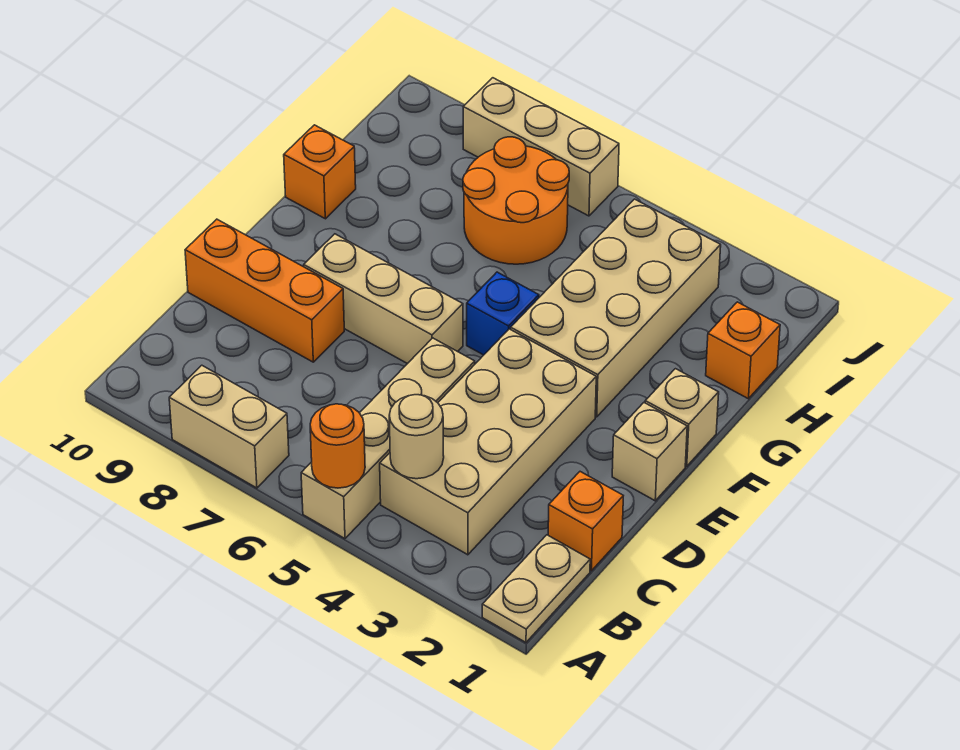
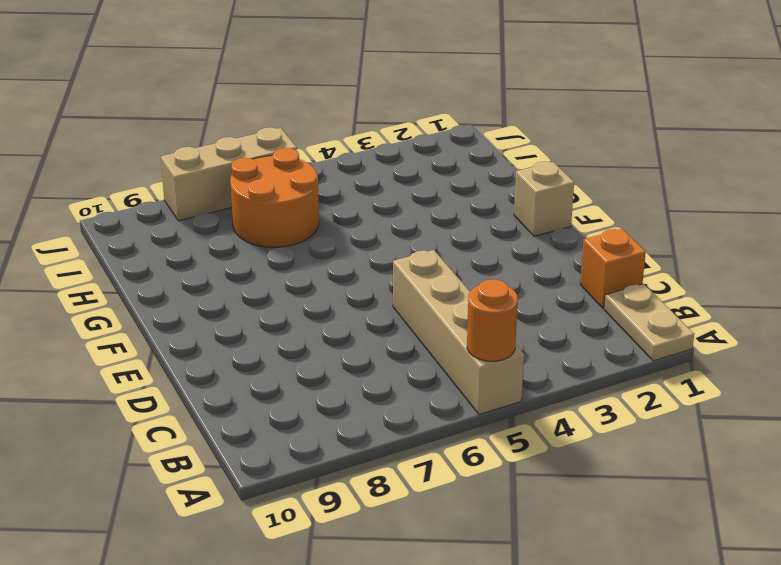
none -> tan 1x2 brick [169,365,289,488]
none -> tan 2x4 brick [380,329,596,555]
none -> orange 1x3 brick [185,219,344,362]

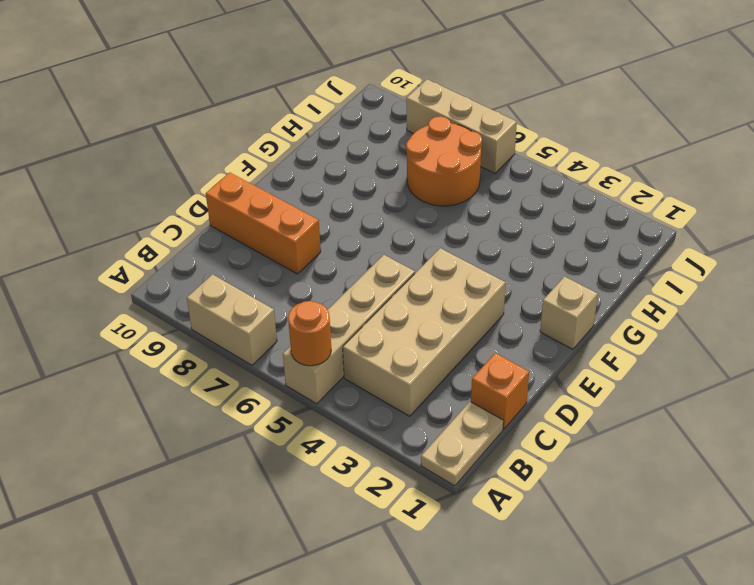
none -> tan 1x1 brick [612,403,687,501]
none -> tan 1x3 brick [304,234,463,364]
none -> tan 2x4 brick [511,199,721,417]

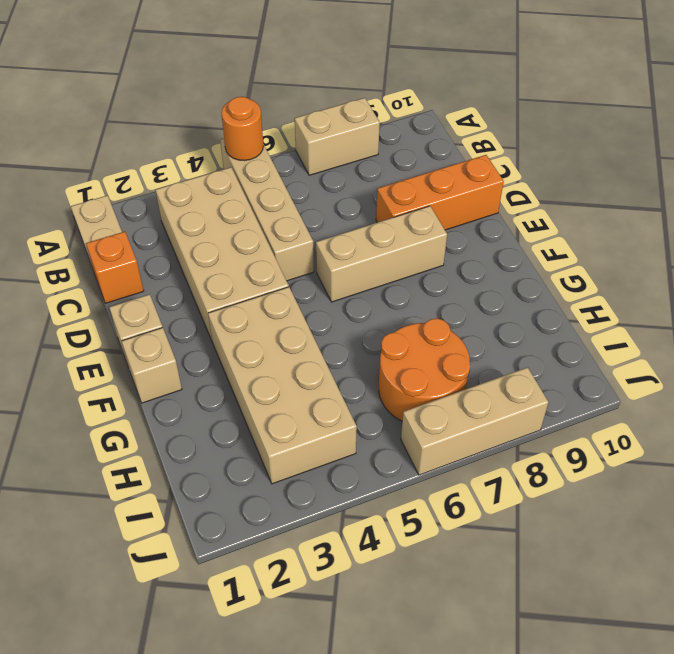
none -> blue 1x1 brick [467,272,539,355]
none -> orange 1x1 brick [284,125,356,219]
none -> orange 1x1 brick [706,302,780,399]

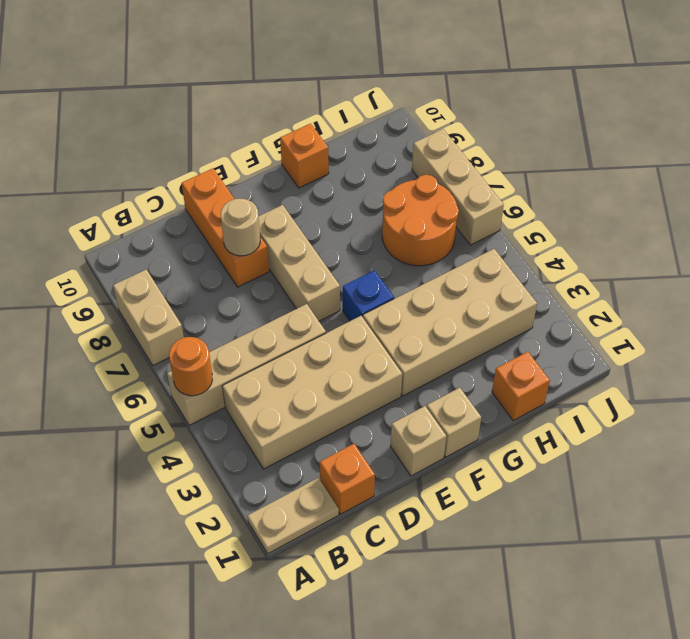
tan 1x1 round brick [221,199,260,256] -> tan 1x1 round brick moved to [389,395,444,479]

